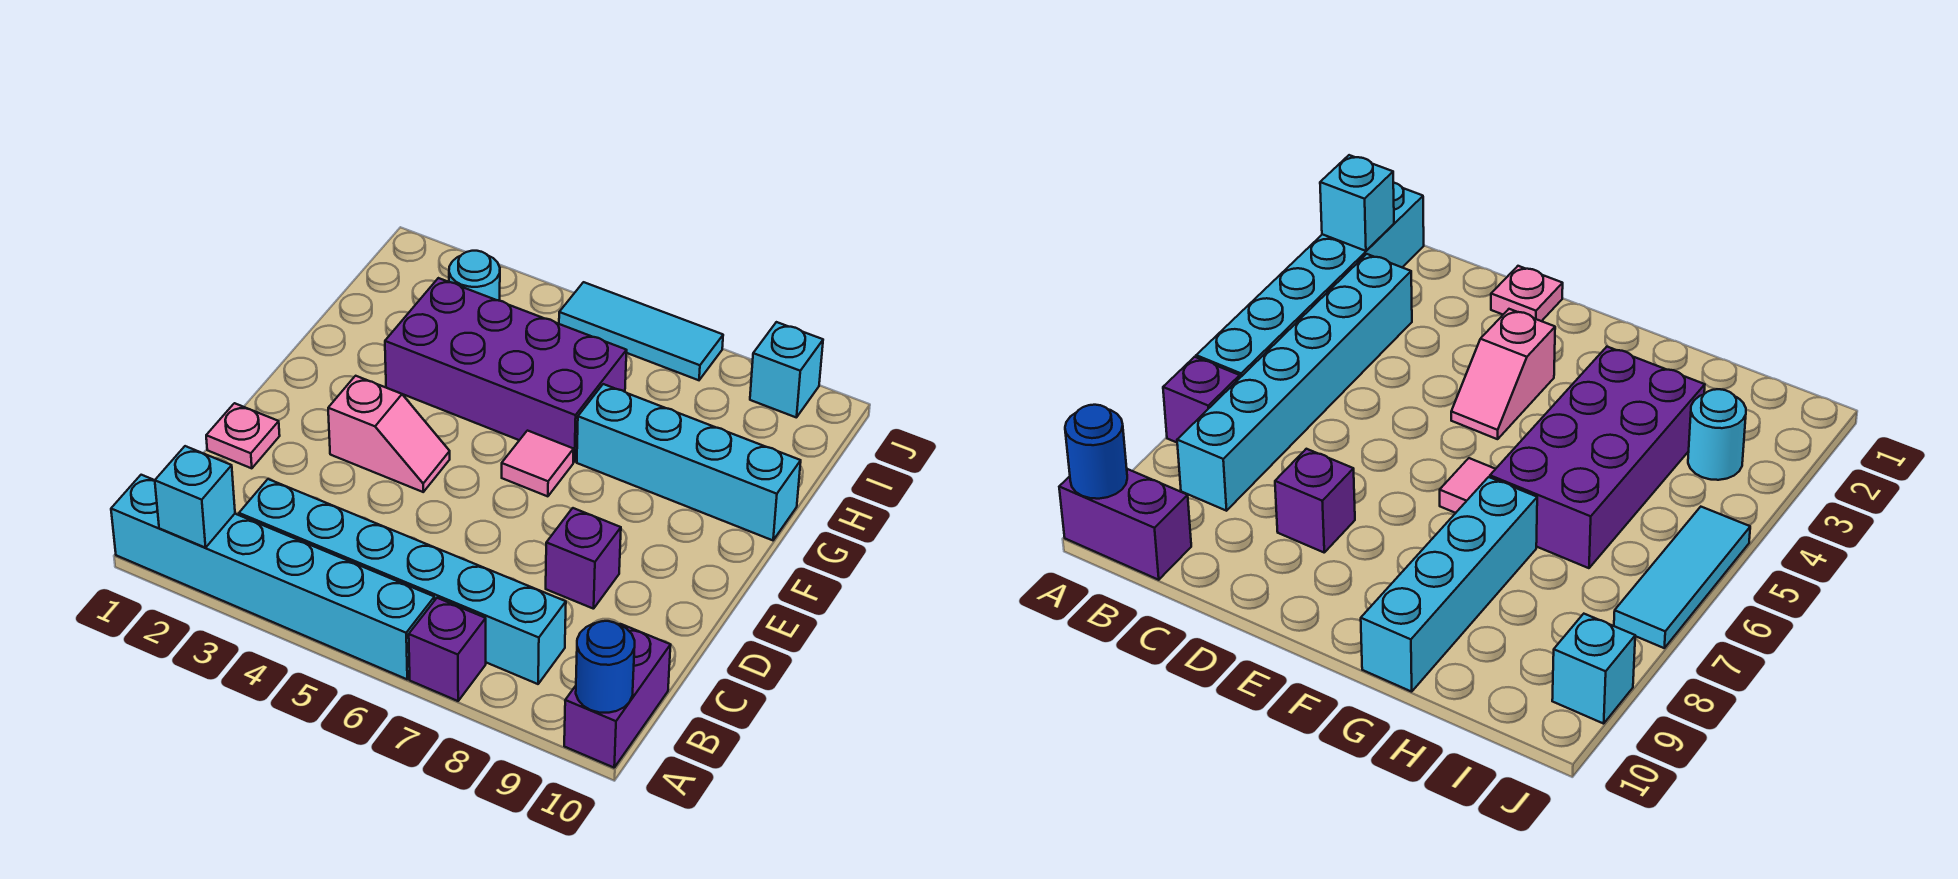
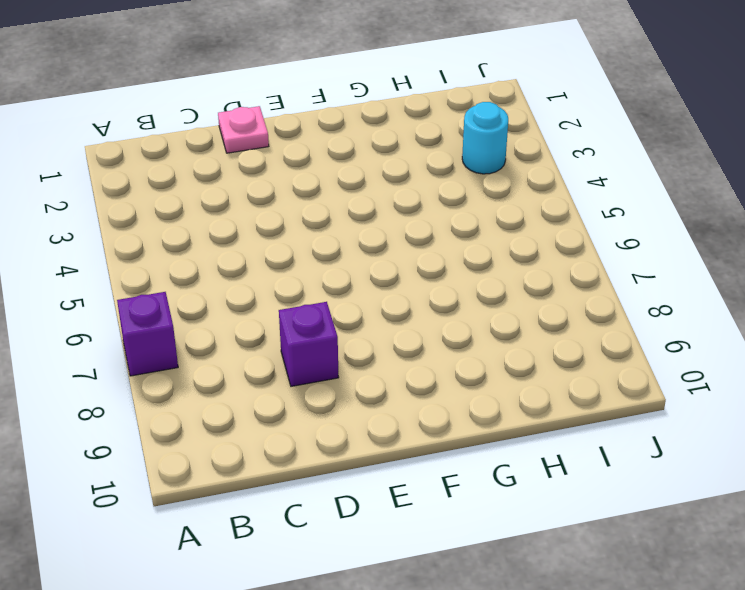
none -> cyan 1x6 brick [111,475,435,679]
none -> purple 1x2 brick [564,624,671,768]
none -> cyan 1x6 brick [239,479,566,684]

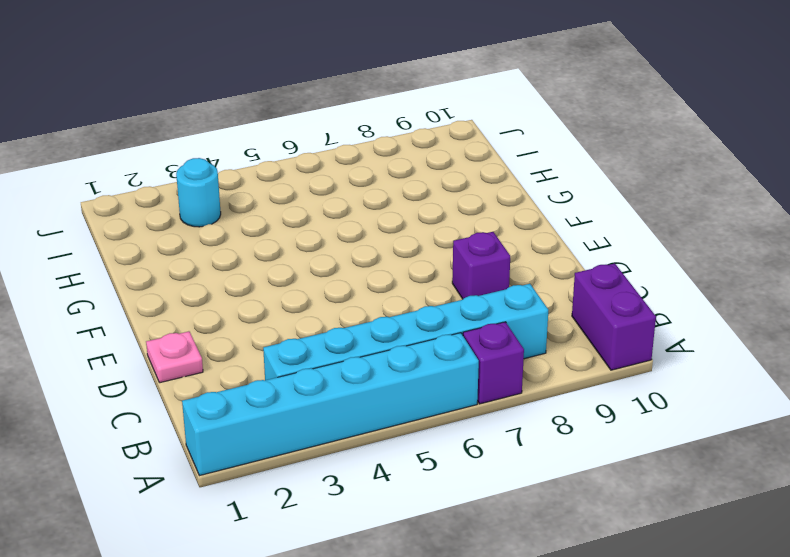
none -> pink 1x2 slope [328,376,450,492]
none -> pink 1x1 tile [502,431,574,496]
none -> purple 2x4 brick [385,278,627,462]

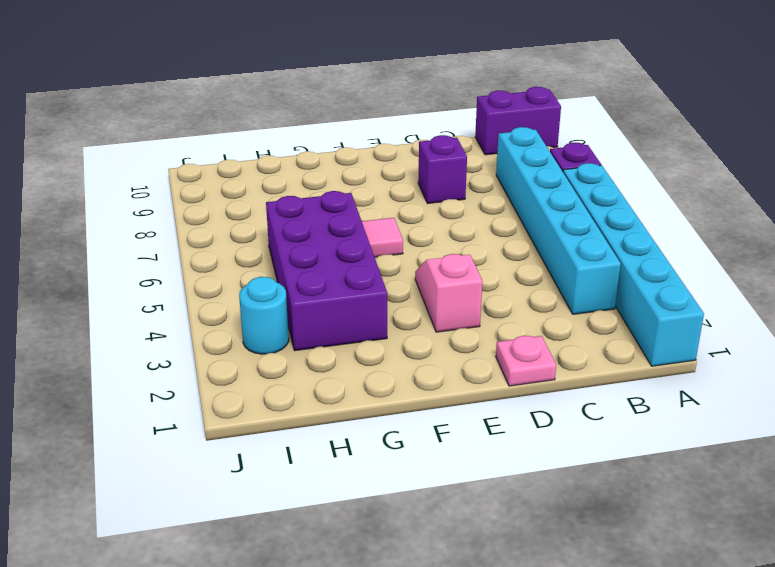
none -> cyan 1x4 brick [577,384,801,540]
none -> cyan 1x3 tile [559,282,723,380]
none -> cyan 1x1 brick [750,322,823,418]

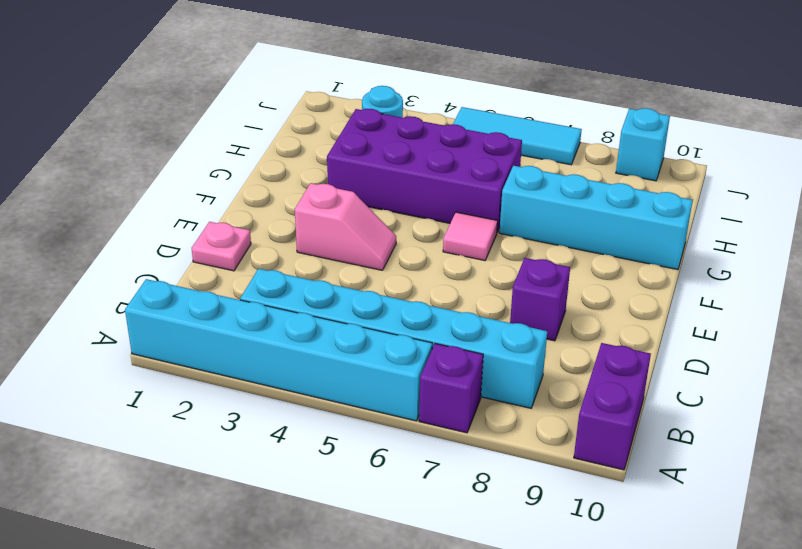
none -> cyan 1x1 brick [155,446,235,548]
none -> blue 1x1 round brick [576,621,635,713]

